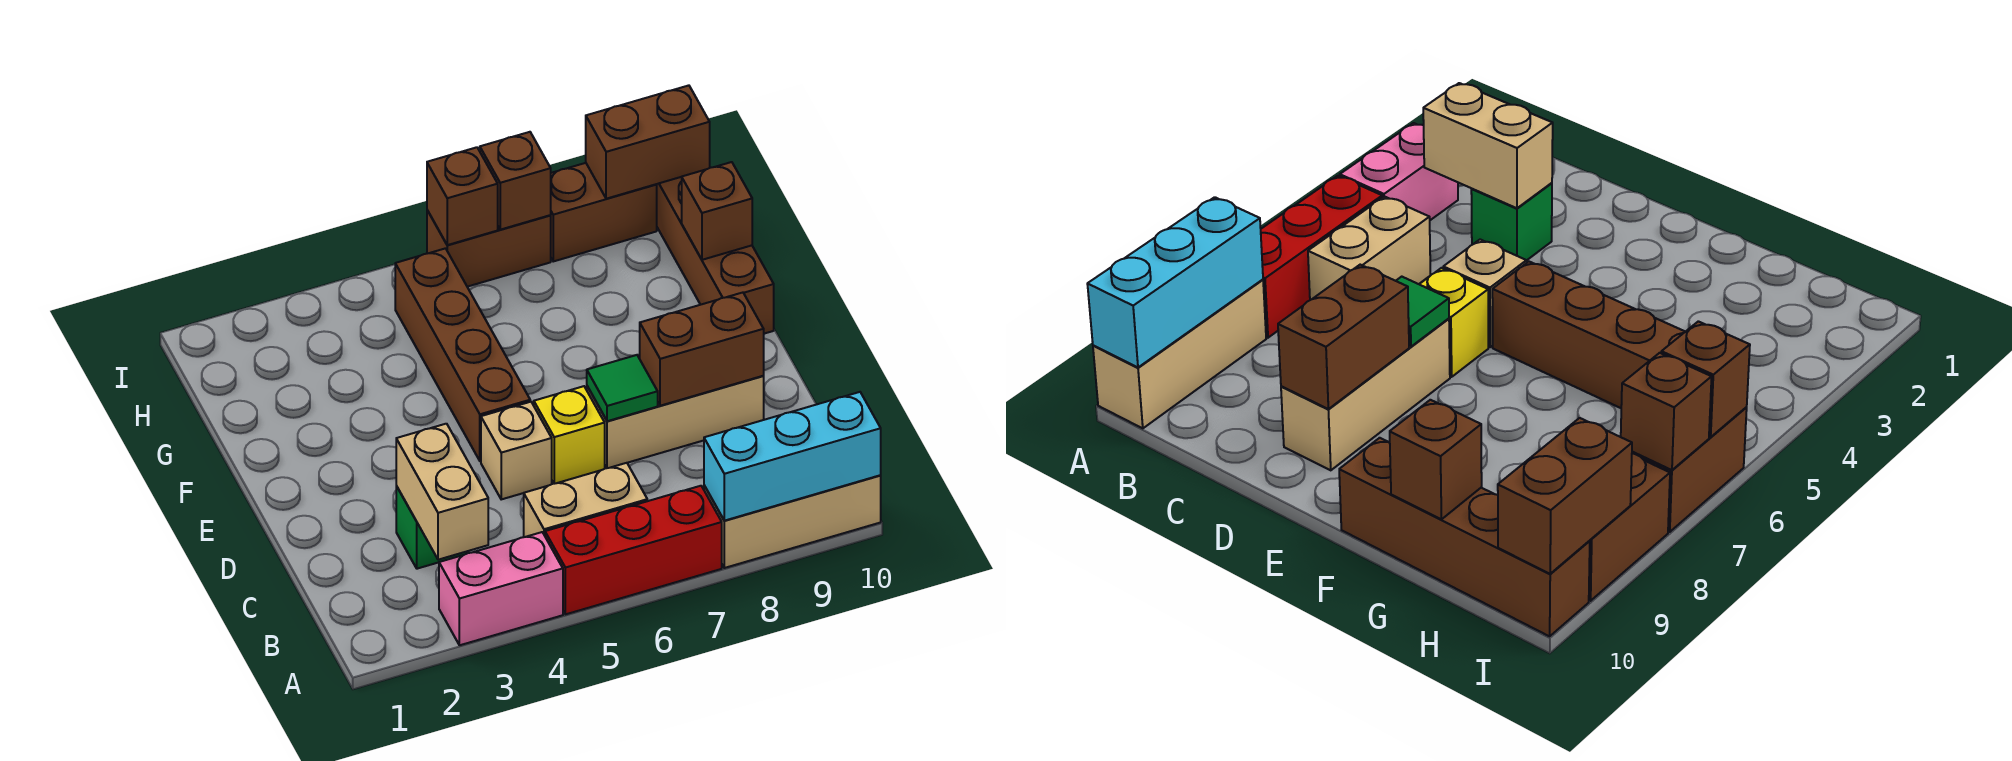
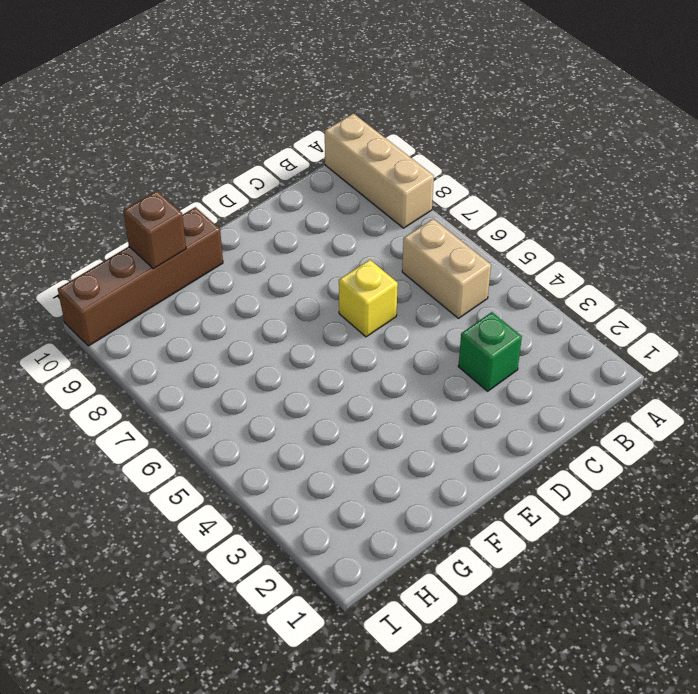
none -> pink 1x2 brick [439,532,563,645]
none -> red 1x3 brick [545,486,722,614]
none -> tan 1x1 brick [481,402,552,499]

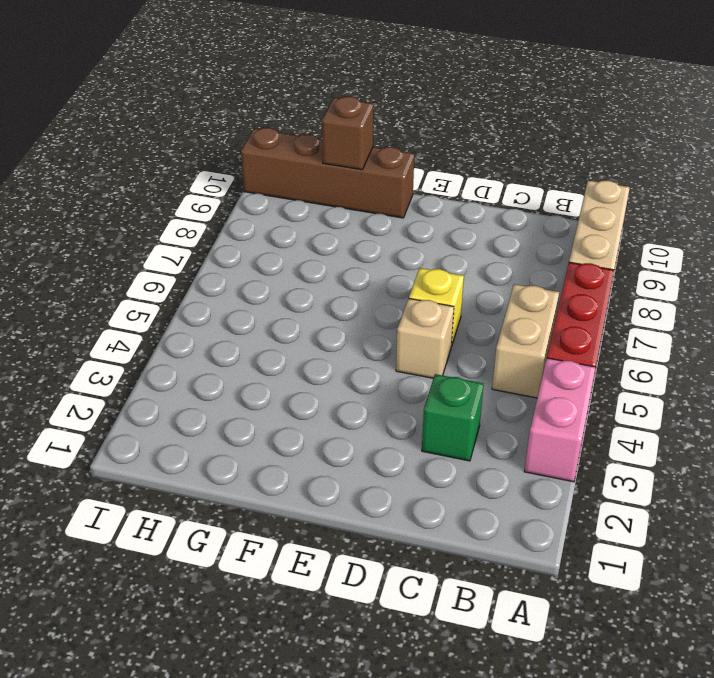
none -> tan 1x3 brick [587,376,764,468]
none -> brown 1x4 brick [395,248,530,461]
none -> brown 1x2 brick [427,210,551,287]

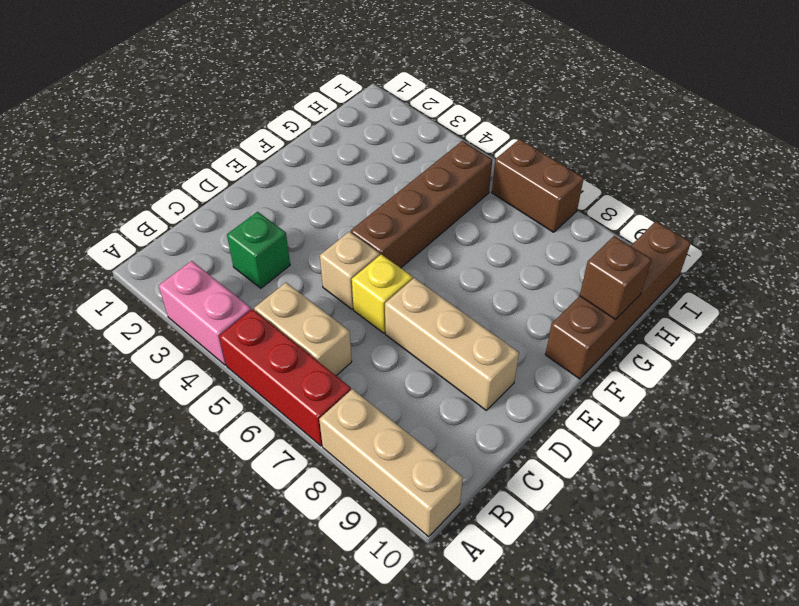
none -> brown 1x2 brick [550,163,657,261]
none -> cyan 1x3 brick [704,392,881,521]
none -> tan 1x2 brick [396,424,488,560]

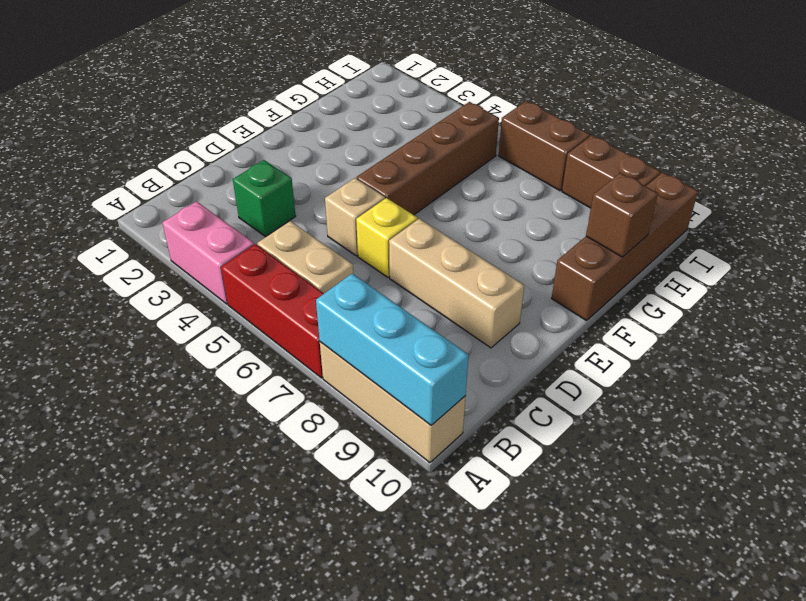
none -> tan 1x2 brick [396,424,488,560]
none -> green 1x1 tile [587,355,658,421]
none -> brown 1x2 brick [640,293,764,406]

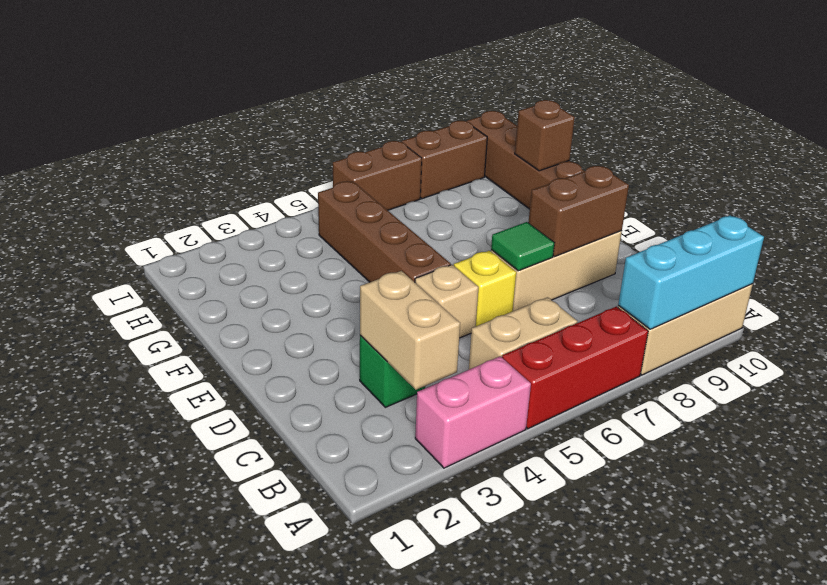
none -> brown 1x1 brick [427,147,498,245]
none -> brown 1x1 brick [480,132,551,230]
none -> brown 1x2 brick [586,85,710,199]

